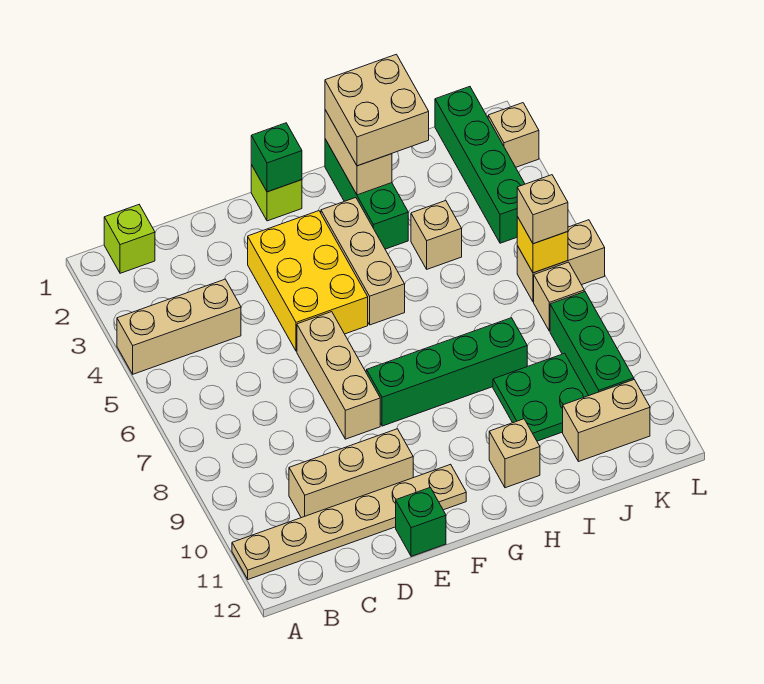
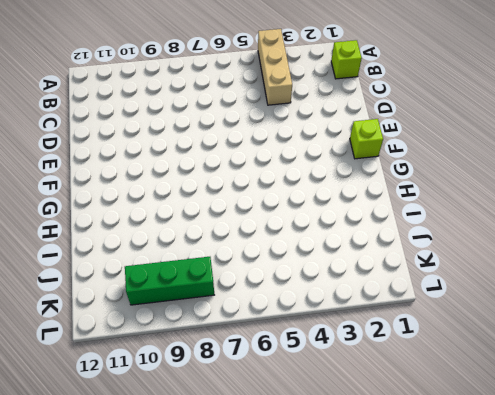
none -> tan 1x6 plate [232,464,466,579]
none -> tan 1x3 brick [289,429,413,518]
none -> yellow 2x3 brick [248,211,368,351]

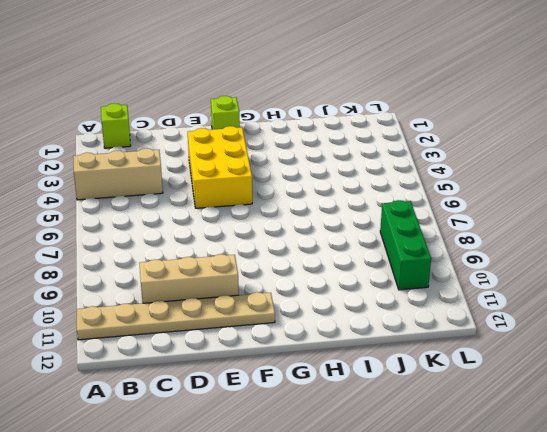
none -> tan 1x3 brick [297,312,380,439]
none -> green 1x1 brick [396,488,446,556]
none -> green 1x4 brick [366,318,527,426]

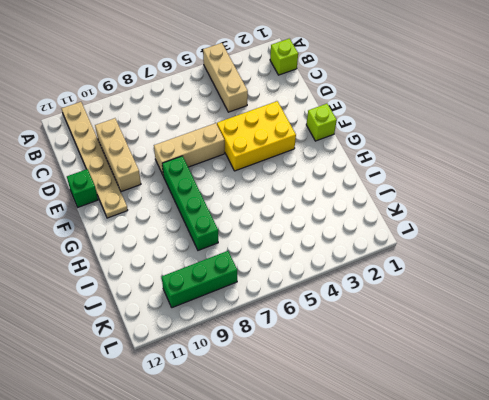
none -> tan 1x3 brick [321,198,405,325]
none -> green 1x3 brick [325,139,408,249]
none -> tan 1x1 brick [489,419,540,488]

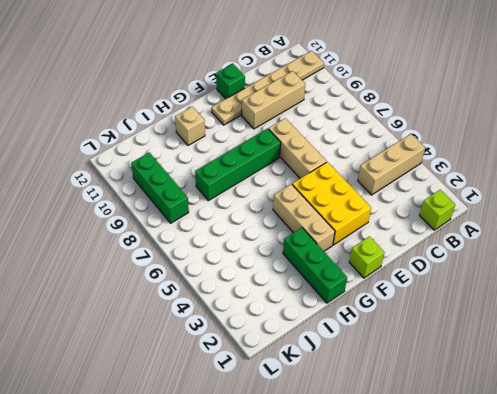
none -> tan 1x1 brick [411,201,462,269]
none -> green 2x2 plate [493,353,589,441]
none -> tan 1x2 brick [563,380,650,462]

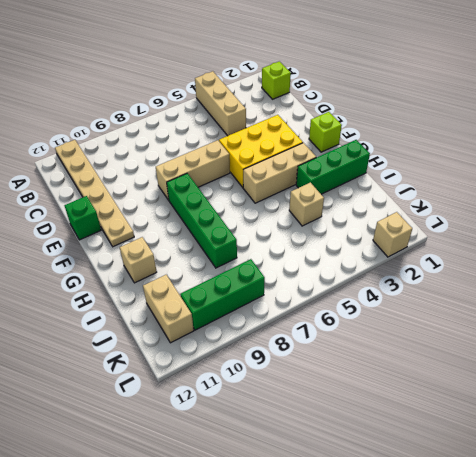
none -> tan 1x3 brick [289,429,413,518]
none -> green 2x2 plate [493,353,589,441]
none -> green 1x4 brick [435,87,525,243]

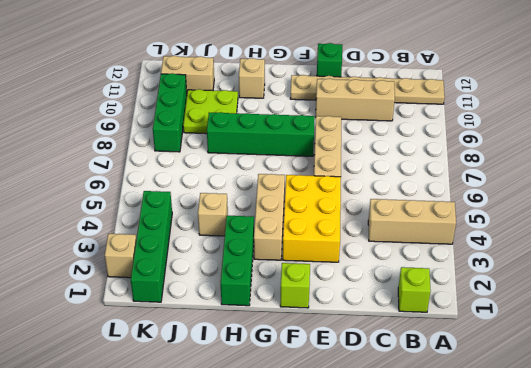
lime 2x2 plate [183,89,238,134] -> green 2x2 plate [493,353,589,441]
none -> tan 1x2 brick [517,220,605,302]
none -> tan 1x1 brick [534,262,584,331]
none -> green 1x1 brick [251,123,302,192]

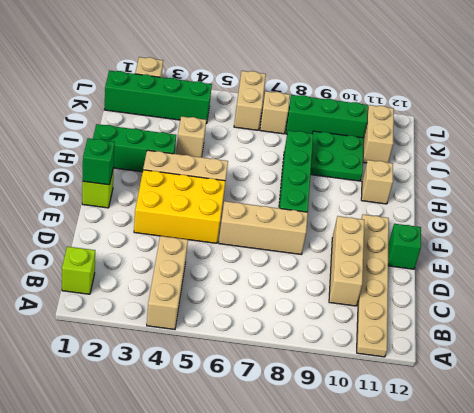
none -> tan 1x2 brick [325,110,392,195]
none -> yellow 1x1 brick [517,217,568,273]
none -> tan 2x2 brick [325,54,429,166]

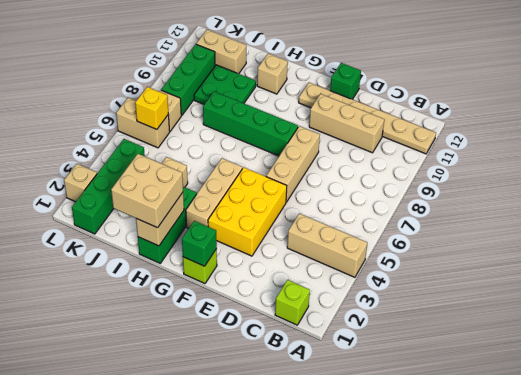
none -> tan 1x1 brick [517,175,568,244]

